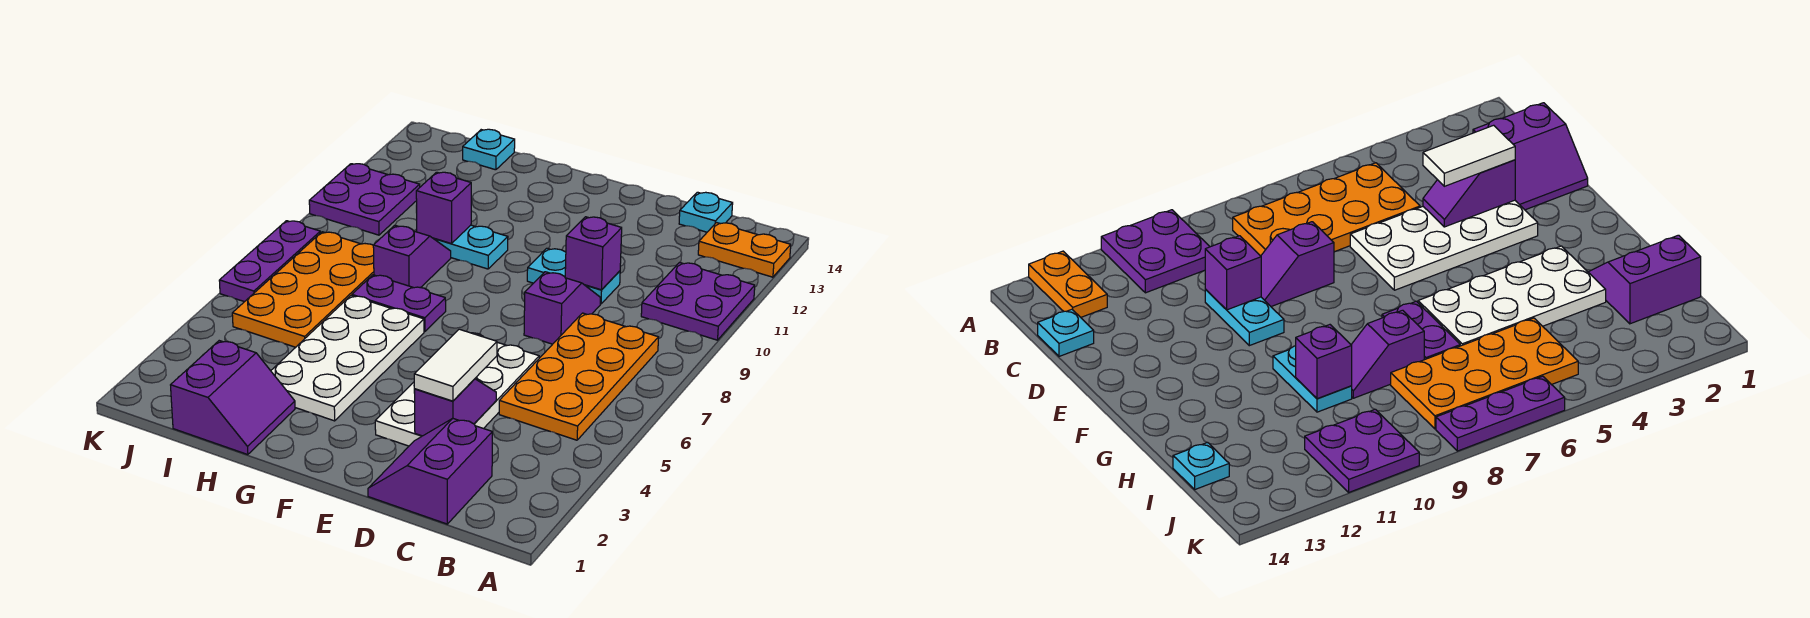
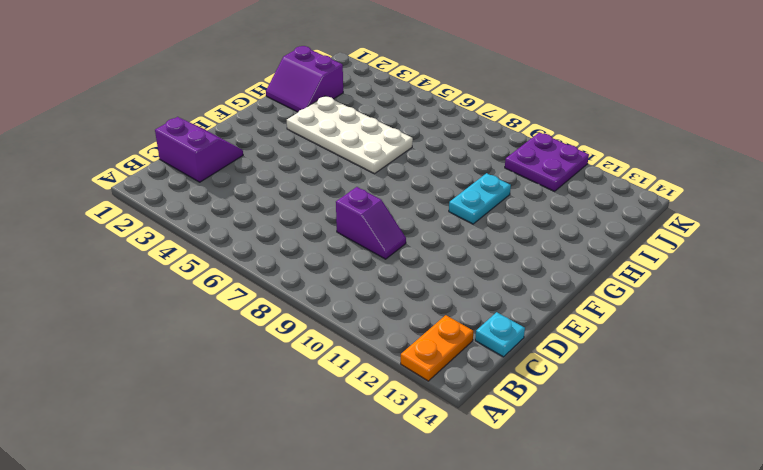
none -> purple 2x2 plate [641,263,755,340]
none -> orange 2x4 plate [499,313,659,440]
none -> white 2x4 plate [375,333,539,446]

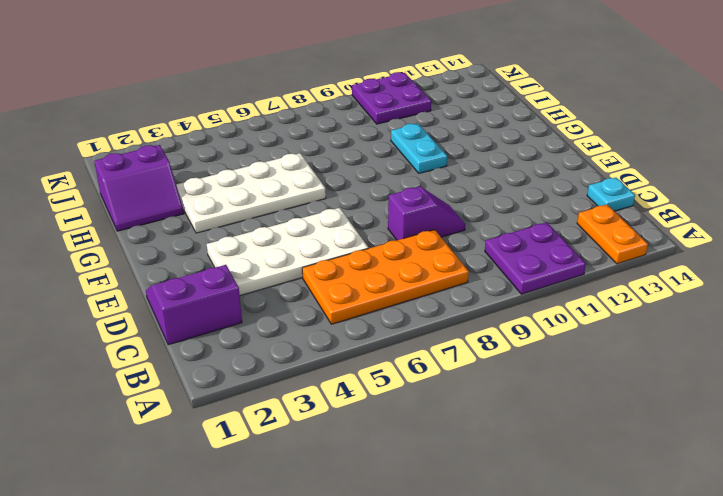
none -> cyan 1x2 plate [527,248,620,304]
none -> purple 1x2 plate [352,275,446,332]
none -> purple 1x2 slope [373,225,451,288]

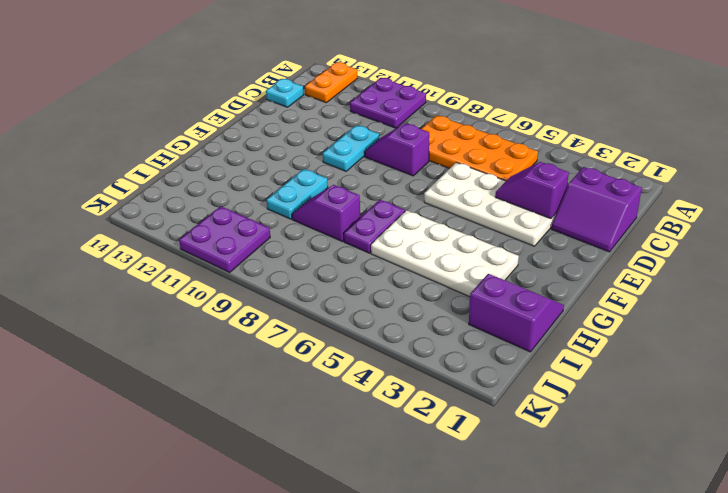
none -> orange 2x4 plate [232,232,374,347]
none -> cyan 1x1 plate [463,129,515,170]
none -> purple 1x3 plate [219,221,320,302]

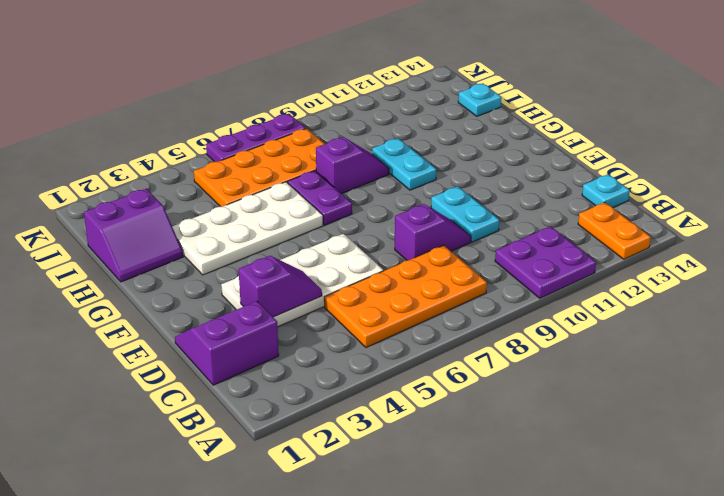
none -> purple 2x2 plate [309,164,420,235]
none -> purple 1x1 brick [565,217,622,290]
none -> purple 1x1 brick [416,172,471,244]

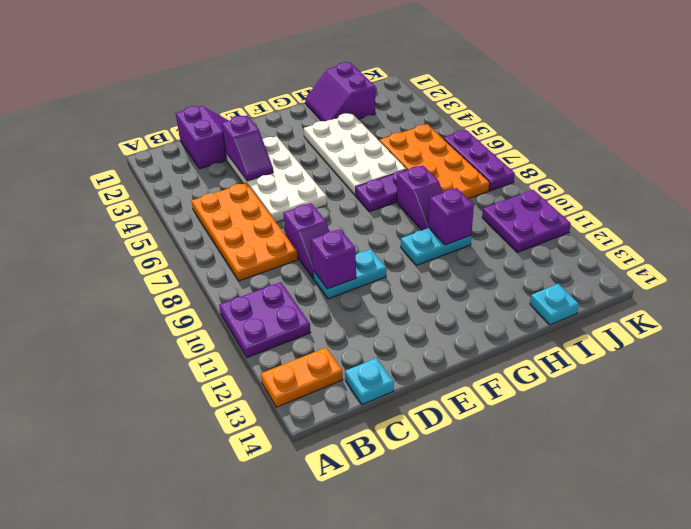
none -> white 1x2 tile [414,329,497,401]

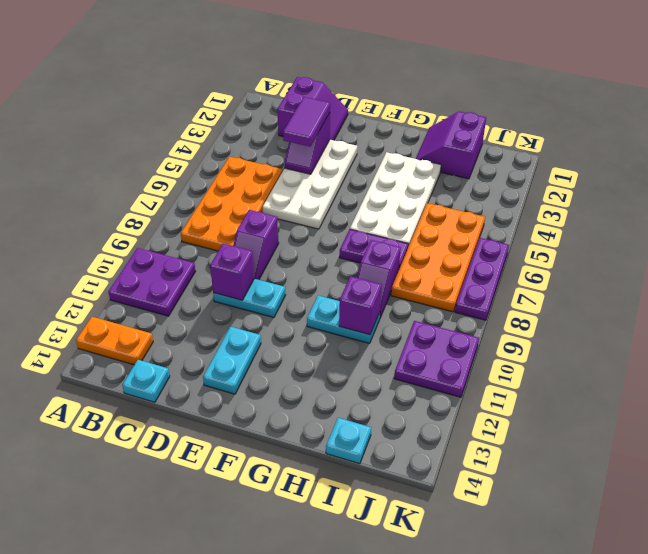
purple 1x2 tile [283,97,330,147] -> white 1x2 tile [414,329,497,401]
cyan 1x2 plate [203,327,261,394] -> none

